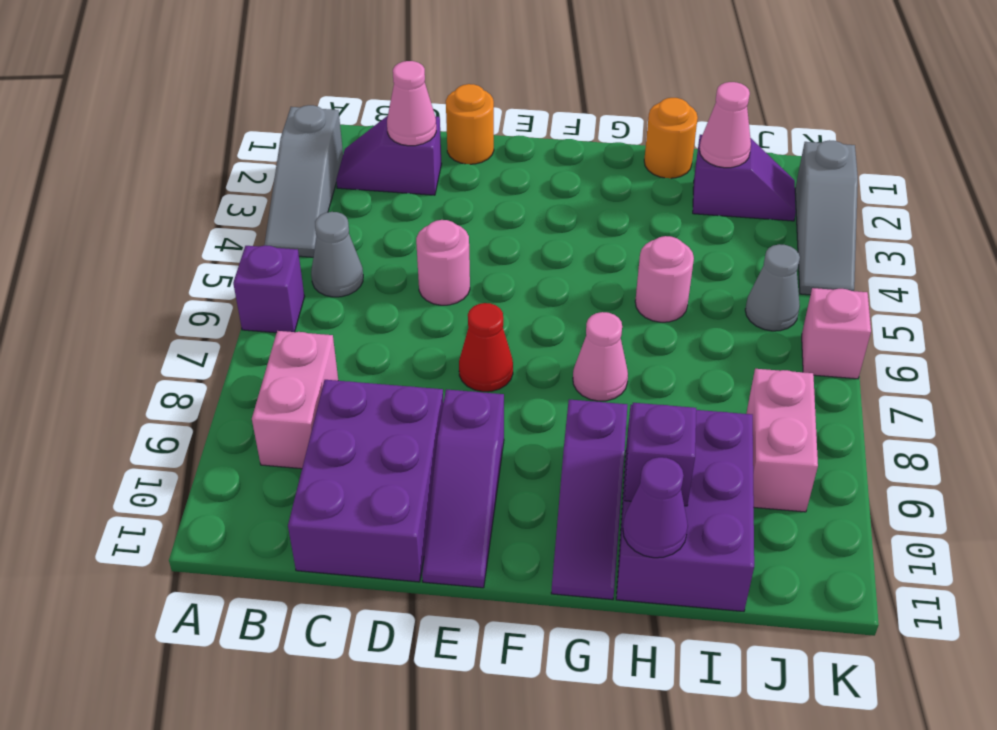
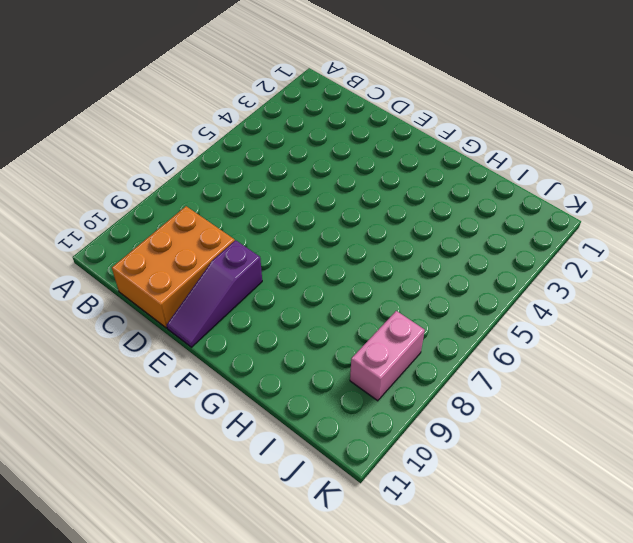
orange 2x3 brick [112,206,235,328] -> purple 2x3 brick [288,380,443,582]
none -> grey 1x3 slope [265,105,343,257]
none -> purple 1x1 brick [233,245,305,333]
none -> purple 1x2 slope [336,116,442,195]

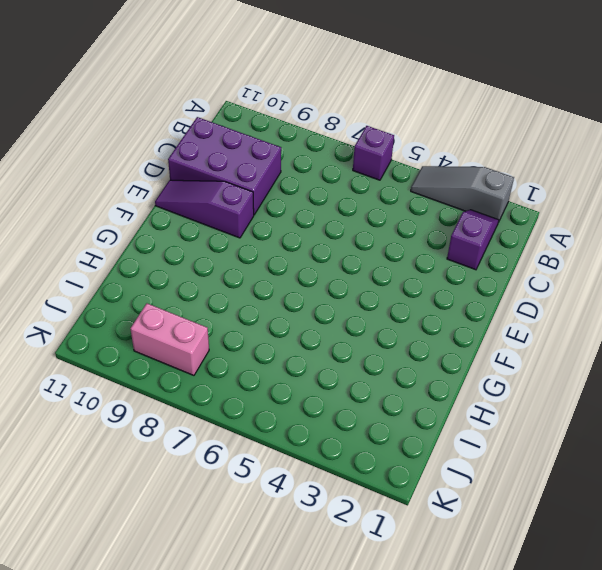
none -> grey 1x1 cone [311,212,363,297]
none -> pink 1x2 brick [252,331,338,469]
none -> orange 1x1 round brick [446,84,494,164]

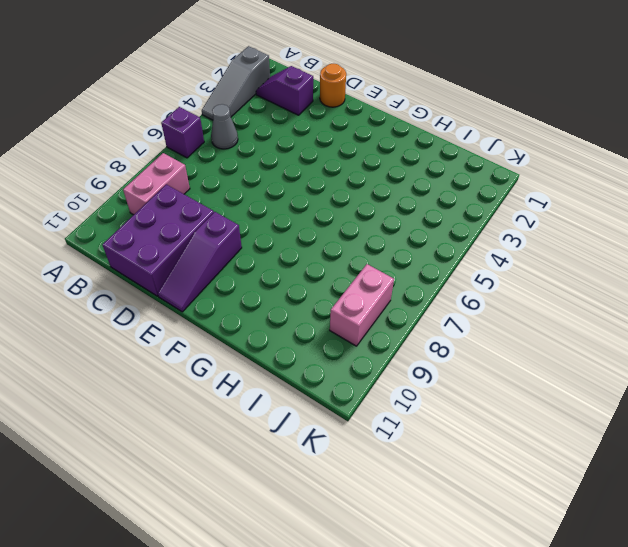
none -> pink 1x1 round brick [416,220,470,305]
none -> red 1x1 cone [459,303,513,392]
none -> pink 1x1 cone [573,312,628,401]

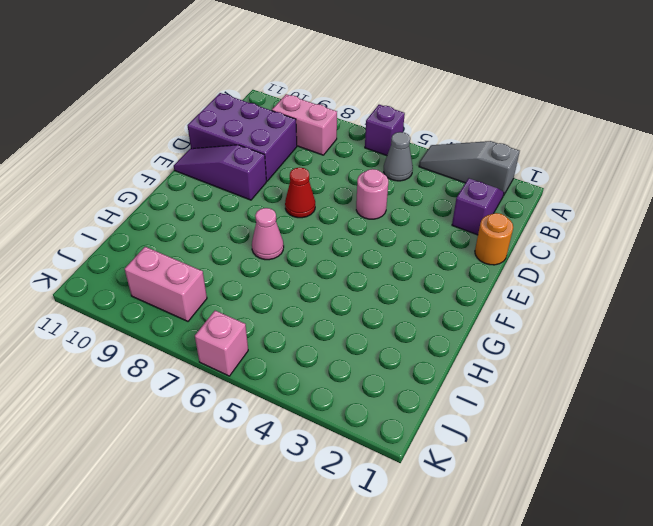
none -> purple 1x3 slope [551,400,628,600]
none -> orange 1x1 round brick [644,98,698,178]
none -> pink 1x1 round brick [635,236,694,322]

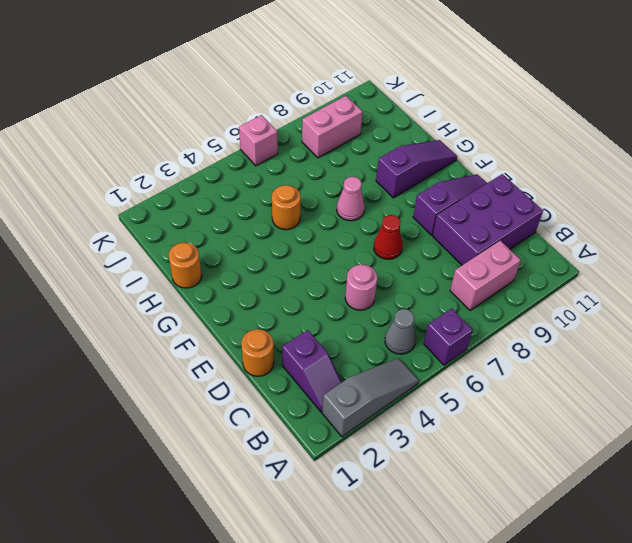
orange 1x1 round brick [272,185,301,230] -> pink 1x1 round brick [635,236,694,322]
none -> purple 2x3 brick [616,405,754,611]
none -> purple 1x2 slope [693,135,796,221]
none -> grey 1x1 cone [745,244,800,331]

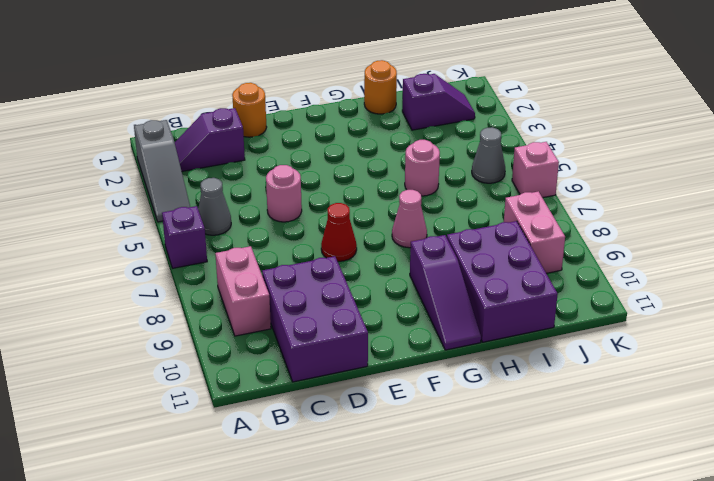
none -> purple 1x3 slope [422,389,504,588]
none -> grey 1x3 slope [795,140,858,295]
none -> pink 1x1 cone [387,61,436,146]

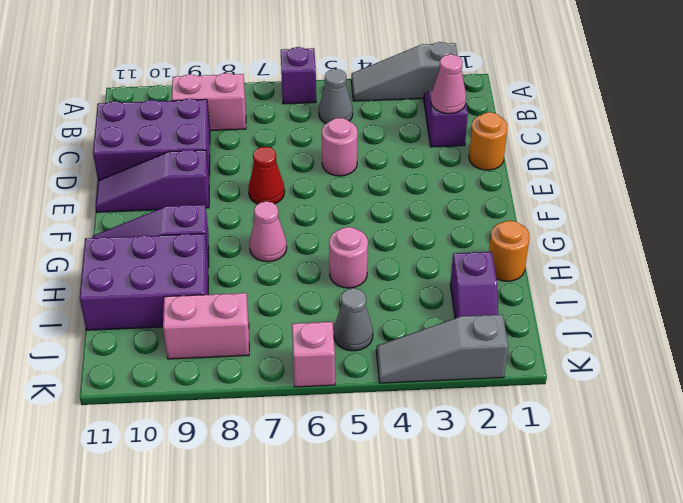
none -> purple 1x1 brick [625,403,696,506]
none -> purple 1x1 cone [623,457,688,558]
none -> pink 1x1 cone [699,82,751,168]

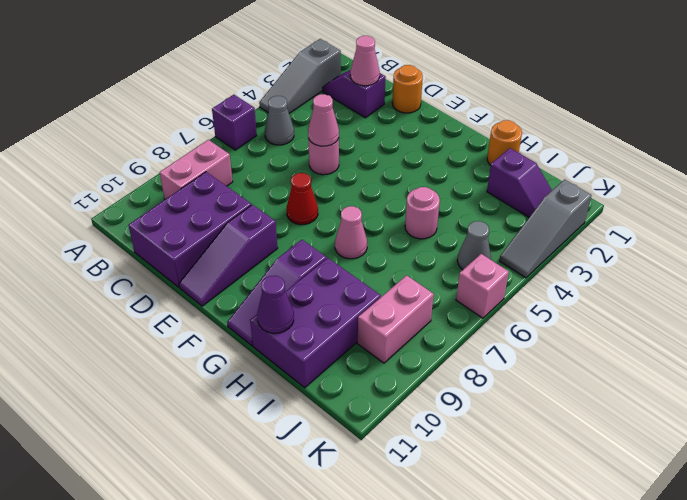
pink 1x1 cone [308,94,339,146] -> pink 1x1 cone moved to [699,82,751,168]
none -> purple 1x1 brick [625,403,696,506]

